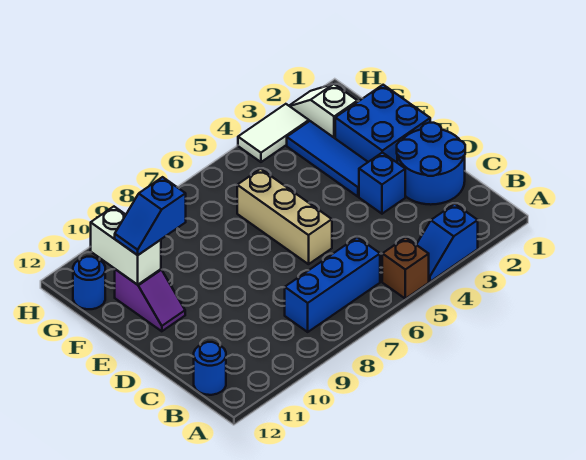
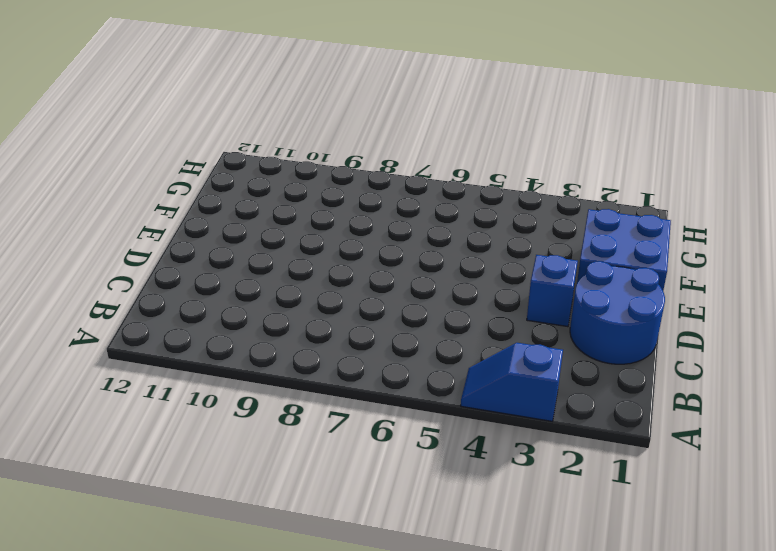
none -> brown 1x1 brick [382,238,429,299]
none -> blue 1x3 brick [285,237,380,332]
none -> blue 1x1 round brick [194,342,226,395]

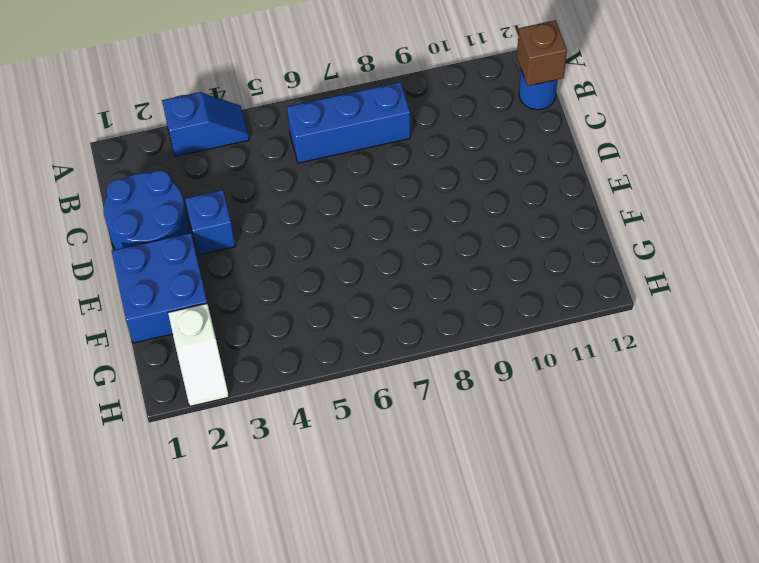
brown 1x1 brick [517,20,567,86] -> brown 1x1 brick moved to [382,238,429,299]
none -> tan 1x3 brick [237,169,332,264]
none -> blue 1x3 tile [287,121,368,197]
none -> purple 1x2 slope [115,269,185,331]

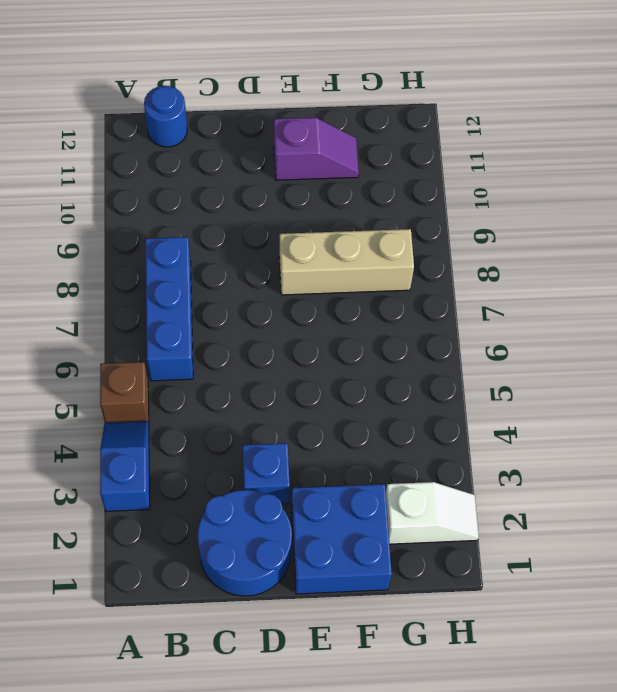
tan 1x3 brick [279,229,414,295] -> tan 1x3 brick moved to [237,169,332,264]
purple 1x2 slope [274,117,359,180] -> purple 1x2 slope turned to [115,269,185,331]
none -> blue 1x3 tile [287,121,368,197]
none -> blue 1x1 round brick [73,257,105,309]
none -> white 1x2 tile [238,104,309,162]

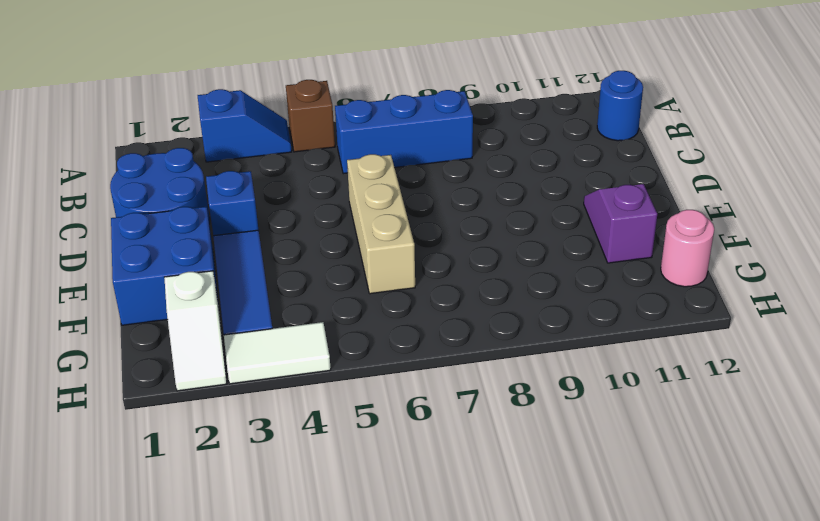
pink 1x1 round brick [661,210,714,287] -> blue 1x1 round brick [73,257,105,309]
none -> white 1x2 brick [91,207,161,285]
none -> blue 1x2 slope [115,177,186,255]

